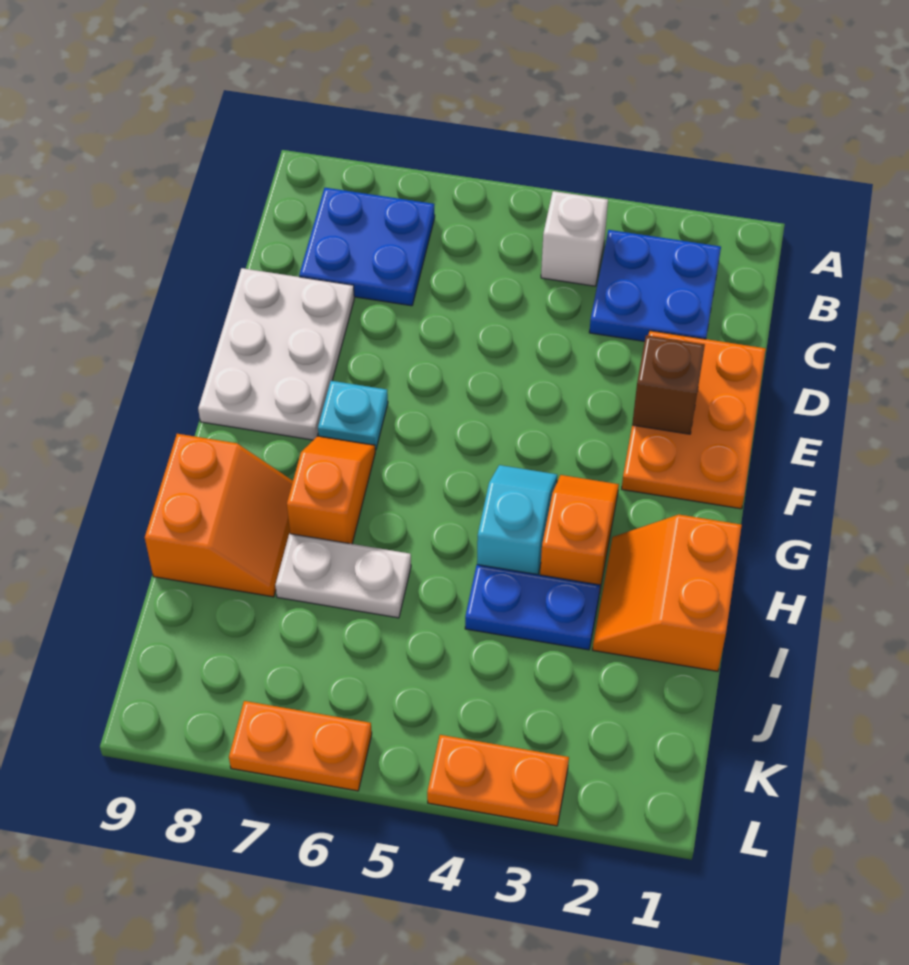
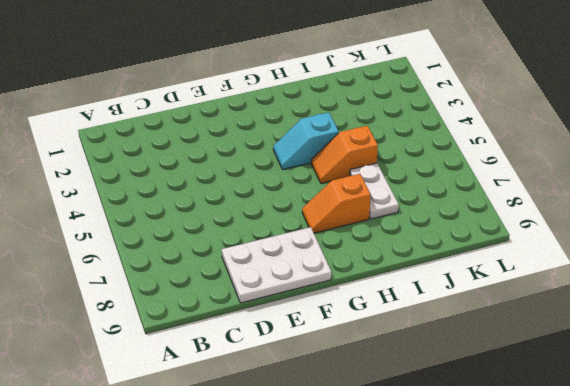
orange 1x2 slope [311,126,378,183] -> orange 1x2 slope moved to [540,475,619,593]
none -> blue 2x2 plate [589,230,721,341]
none -> white 1x1 brick [541,191,608,286]
none -> blue 2x2 plate [299,188,435,306]

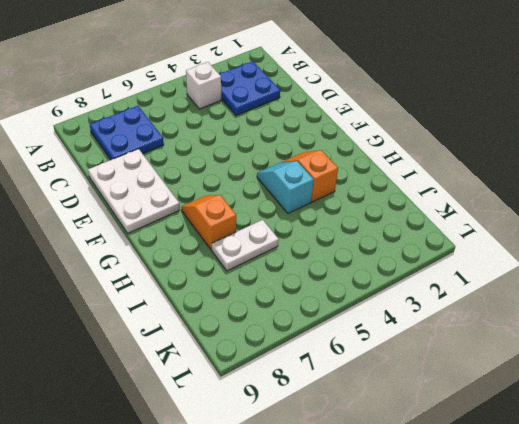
none -> orange 2x3 plate [622,331,766,509]
none -> cyan 1x1 plate [318,381,388,450]
none -> orange 2x2 slope [593,515,742,671]

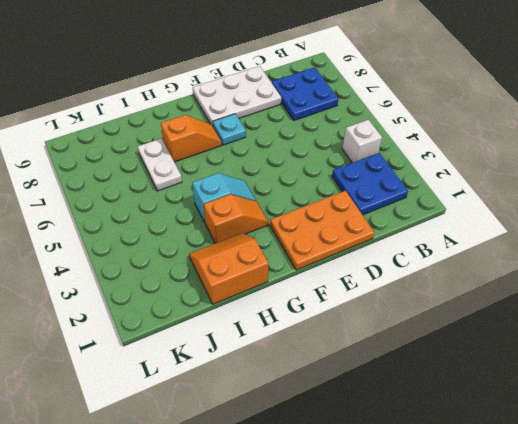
none -> orange 2x2 slope [145,434,293,597]
none -> blue 1x2 plate [465,565,600,650]
none -> orange 1x2 plate [427,735,569,826]

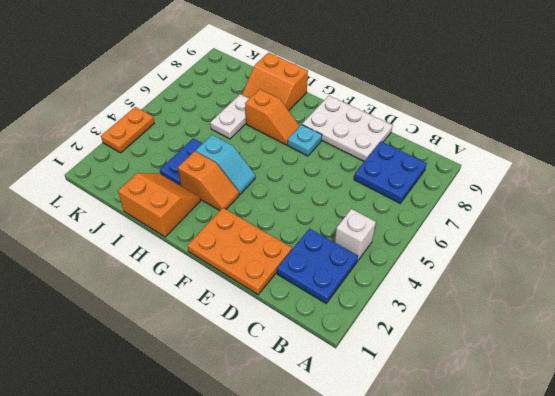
none -> orange 1x2 plate [229,701,372,791]
none -> brown 1x1 brick [632,335,705,434]

